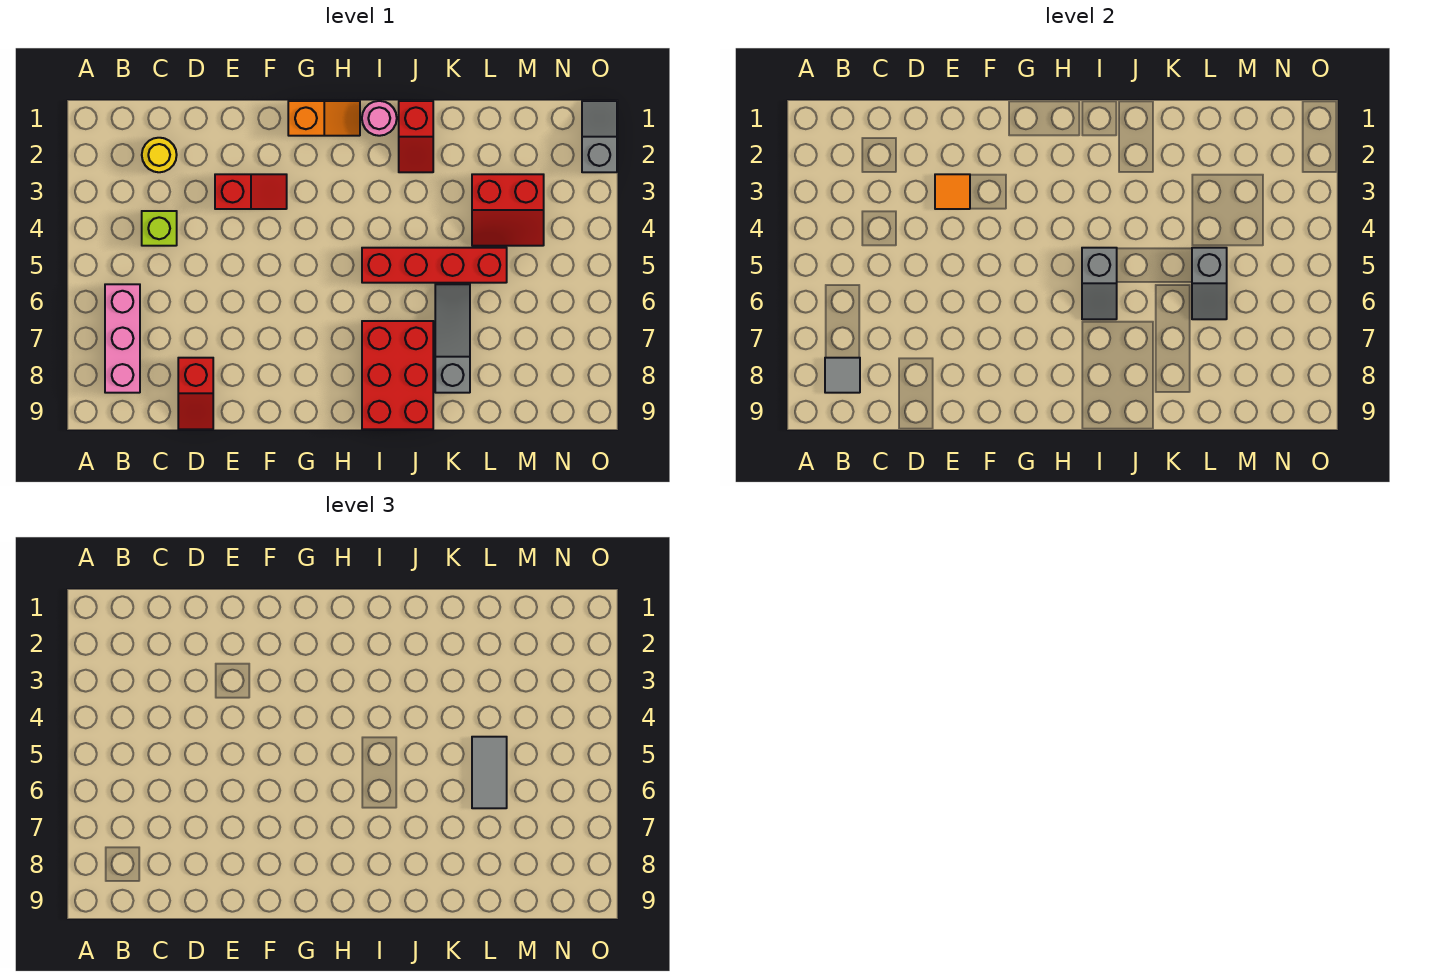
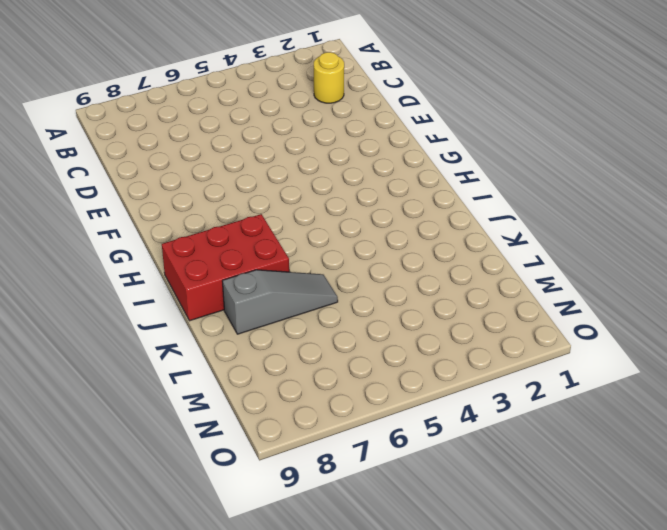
none -> pink 1x3 brick [105,284,140,393]
none -> lime 1x1 brick [142,211,177,246]
none -> red 1x2 slope [178,358,213,429]

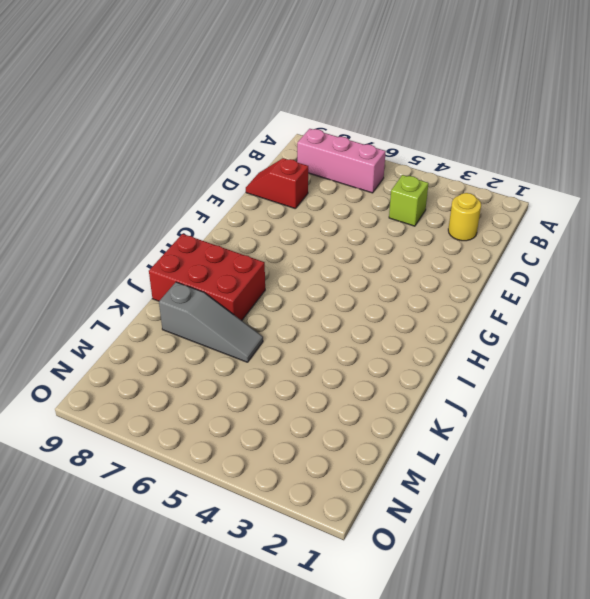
none -> red 1x2 slope [215,174,287,209]
none -> orange 1x2 slope [288,101,360,136]
none -> pink 1x1 round brick [362,101,397,136]

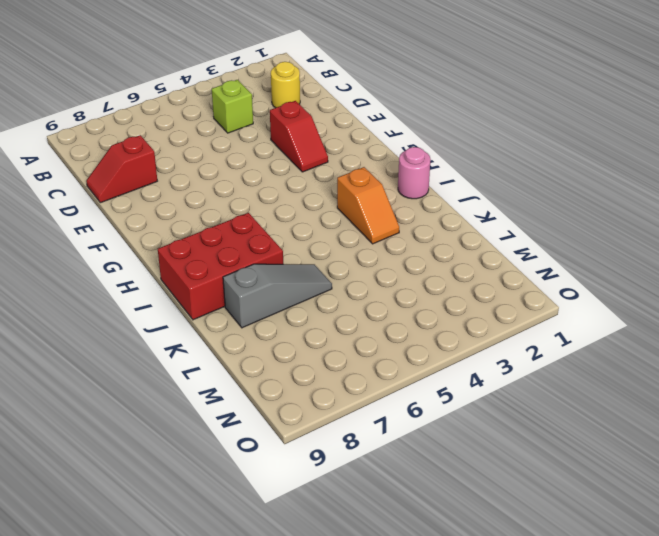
orange 1x2 slope [337,167,399,244] -> orange 1x2 slope moved to [288,101,360,136]
none -> pink 1x3 brick [105,284,140,393]
none -> red 1x4 brick [362,248,507,283]
none -> red 1x2 slope [399,101,433,172]

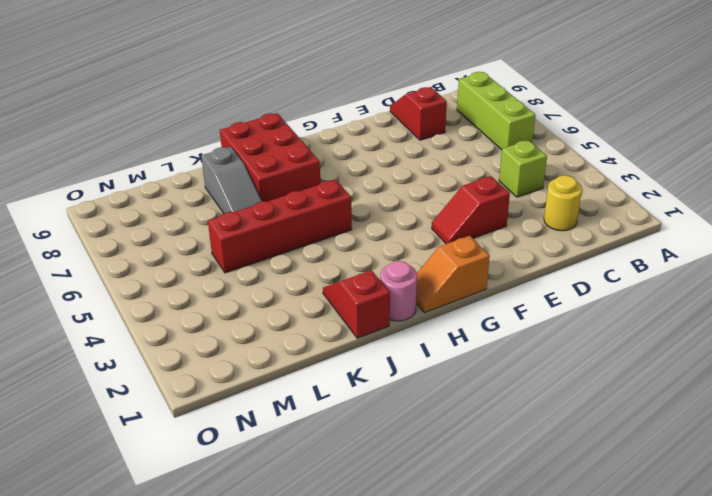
lime 1x3 brick [457,72,535,150] -> pink 1x3 brick [105,284,140,393]
none -> red 2x2 slope [472,174,544,246]
none -> grey 1x2 slope [582,101,617,172]
none -> grey 1x1 tile [825,358,860,393]

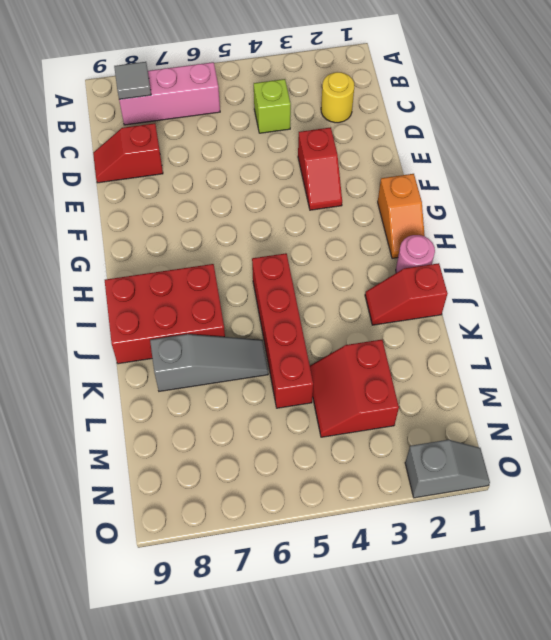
none -> orange 1x1 tile [935,174,970,209]
none -> grey 1x2 slope [1082,248,1117,319]
none -> grey 1x2 slope [1192,248,1227,319]

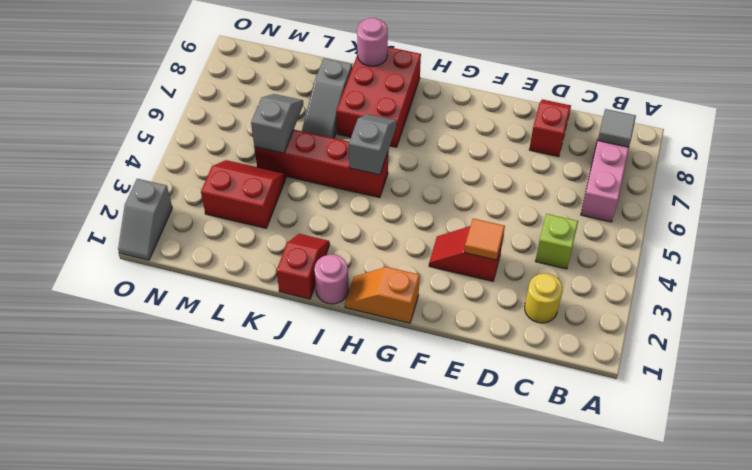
pink 1x1 round brick [357,18,388,66] -> none
none -> grey 1x2 tile [472,737,507,808]

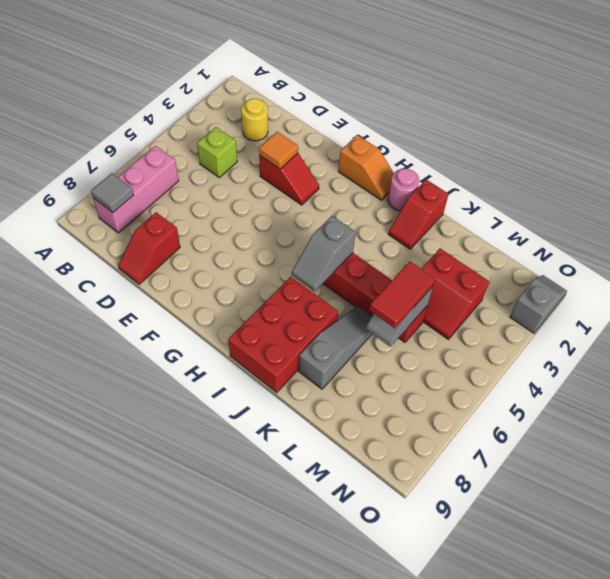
red 1x2 tile [369,261,435,328] -> grey 1x2 tile [472,737,507,808]

